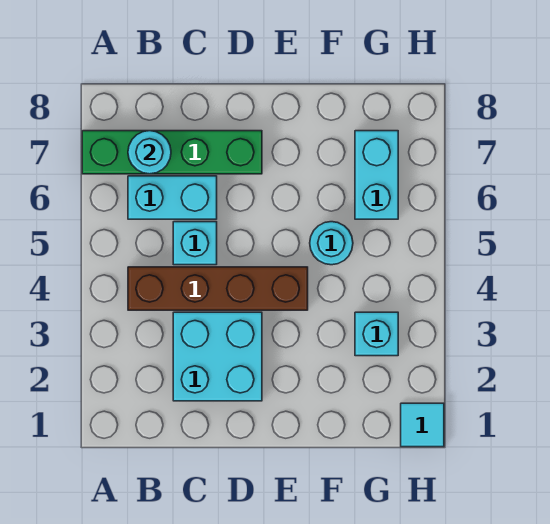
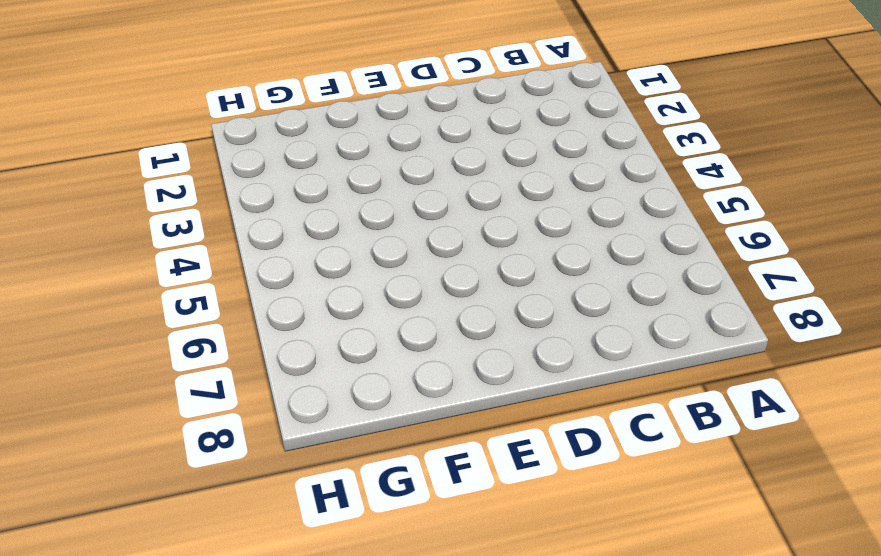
none -> green 1x4 brick [82,131,262,174]
none -> brown 1x4 brick [128,267,308,310]

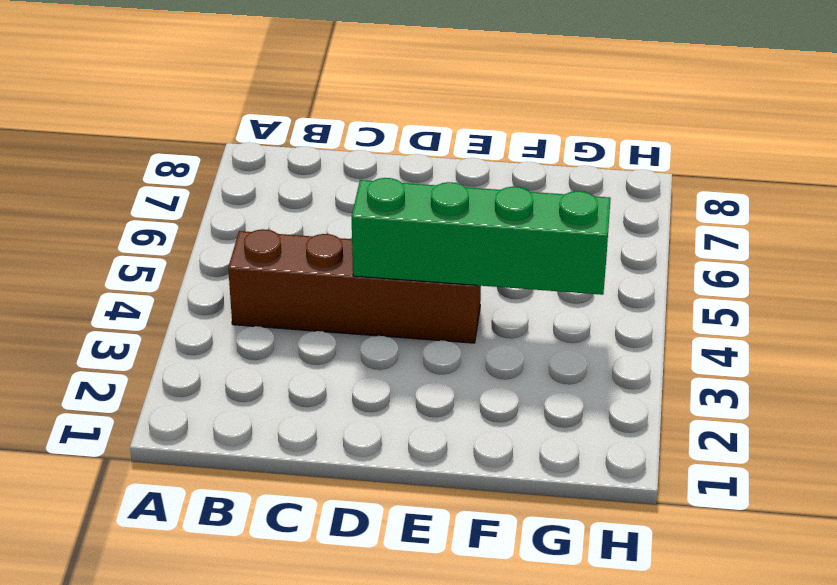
green 1x4 brick [352,178,611,295] -> green 1x4 brick moved to [82,131,262,174]
none -> cyan 1x2 brick [128,176,217,219]
none -> cyan 2x2 brick [173,312,262,401]

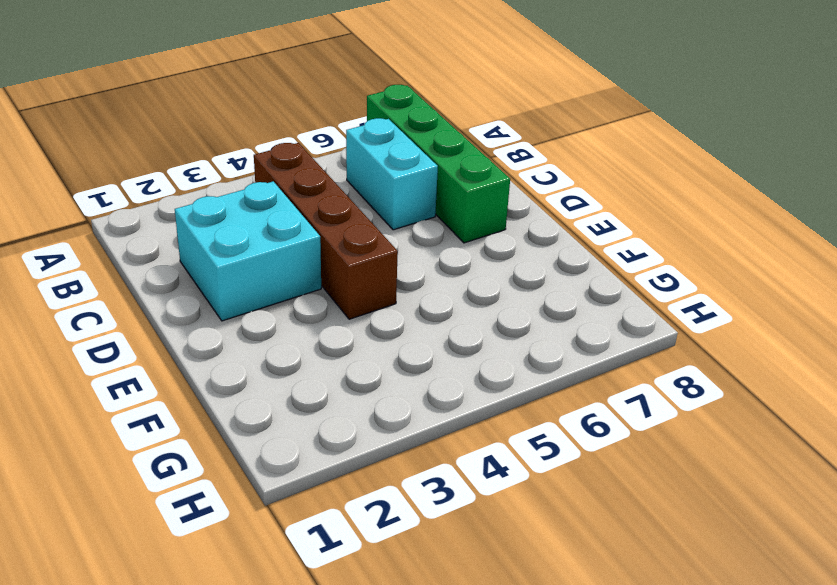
none -> cyan 1x1 brick [173,222,217,265]
none -> cyan 1x1 round brick [310,222,353,265]

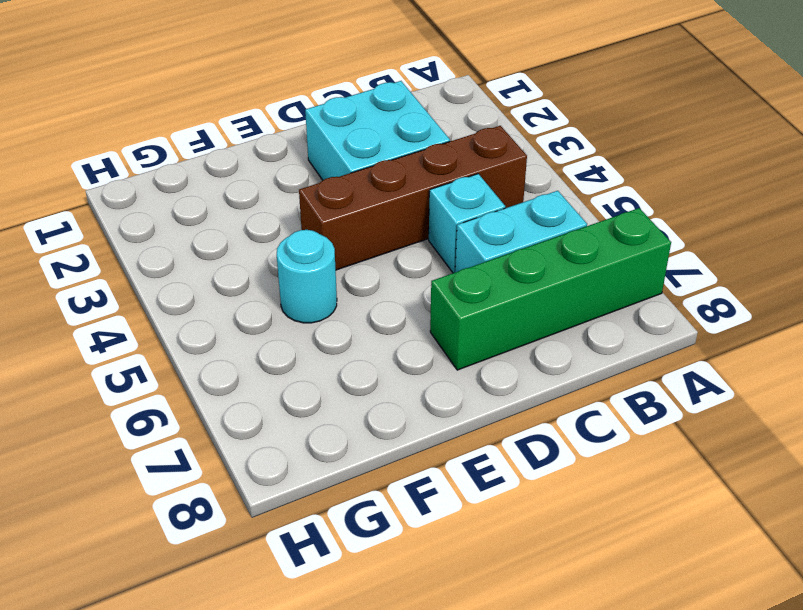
none -> cyan 1x1 brick [355,312,398,356]
none -> cyan 1x2 brick [355,131,398,219]

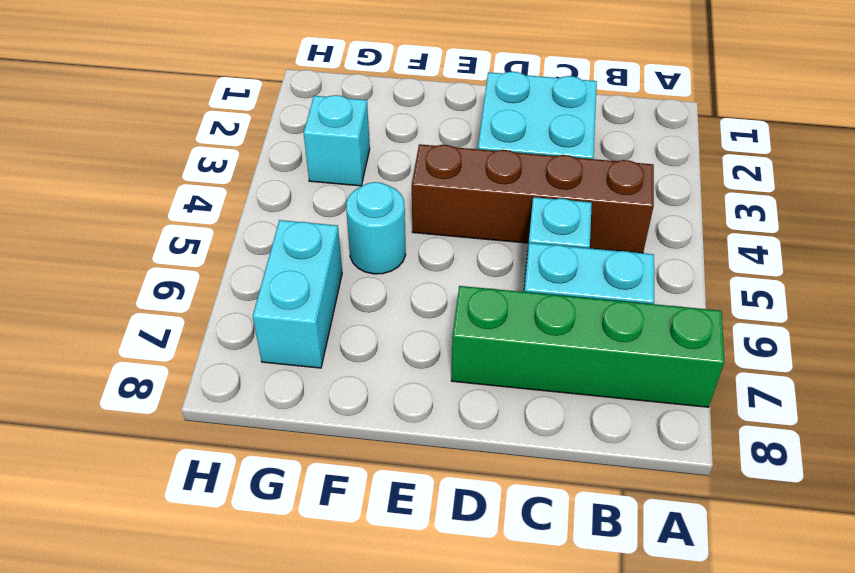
none -> cyan 1x1 tile [401,403,444,447]
none -> cyan 1x1 round brick [128,131,171,174]

